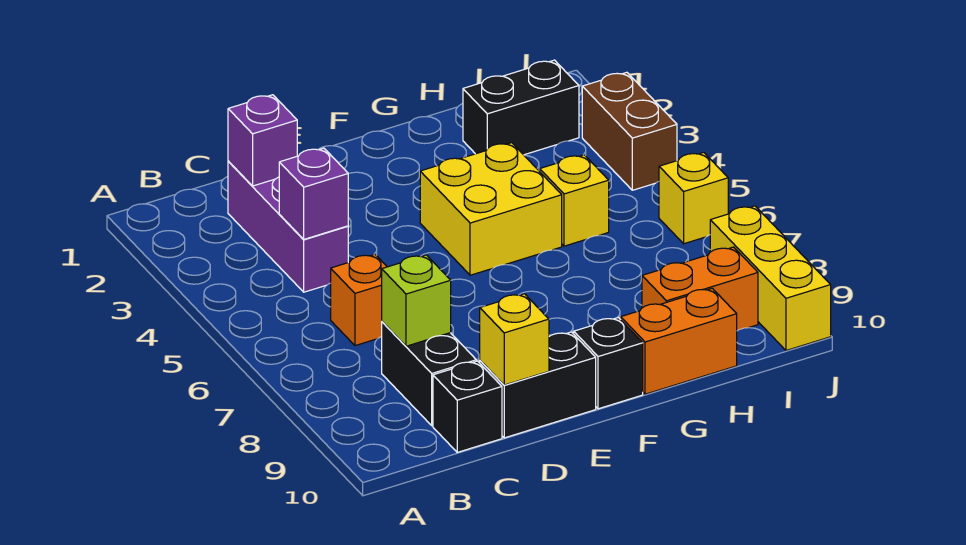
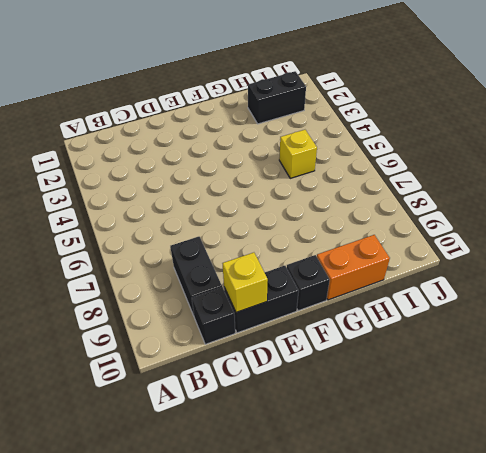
none -> purple 1x3 brick [228,161,348,292]
none -> orange 1x1 brick [331,254,387,346]
none -> yellow 2x2 brick [420,143,562,275]

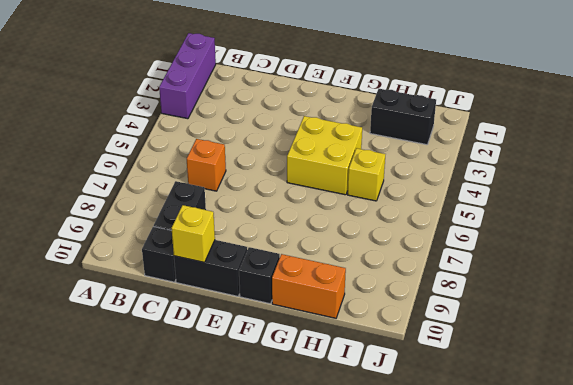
purple 1x3 brick [159,33,216,119] -> purple 1x3 brick moved to [228,161,348,292]
none -> orange 1x2 brick [642,247,758,331]
none -> brown 1x2 brick [582,72,677,190]
none -> yellow 1x1 brick [659,152,728,244]

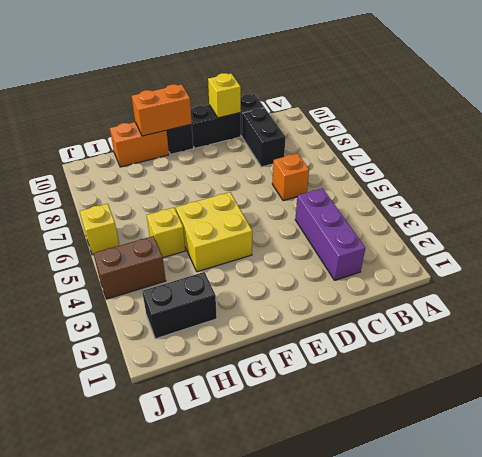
orange 1x2 brick [132,84,192,136] -> orange 1x2 brick moved to [642,247,758,331]
brown 1x2 brick [93,236,166,299] -> brown 1x2 brick turned to [582,72,677,190]
none -> yellow 1x3 brick [710,206,831,351]
none -> purple 1x1 brick [228,95,297,186]
none -> purple 1x1 brick [279,148,348,239]

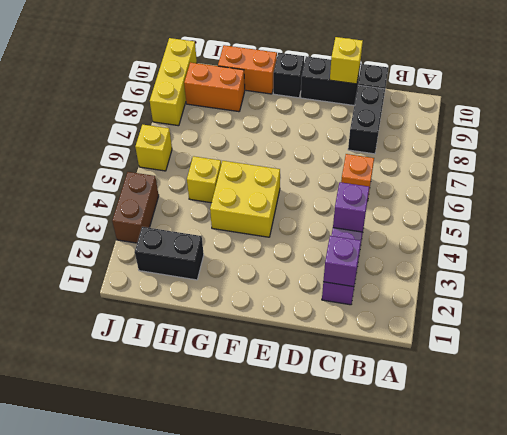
none -> lime 1x1 brick [382,255,451,346]

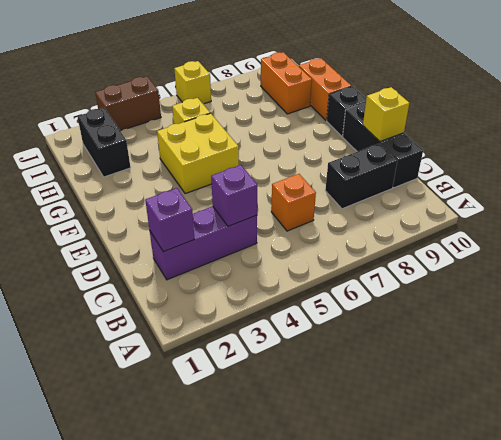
none -> yellow 1x3 brick [710,206,831,351]
none -> lime 1x1 brick [382,255,451,346]

